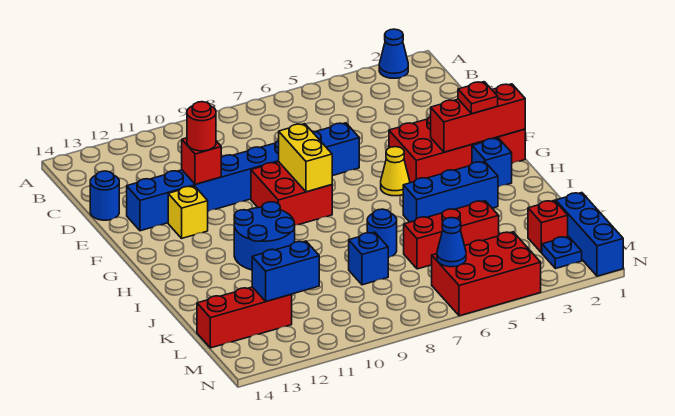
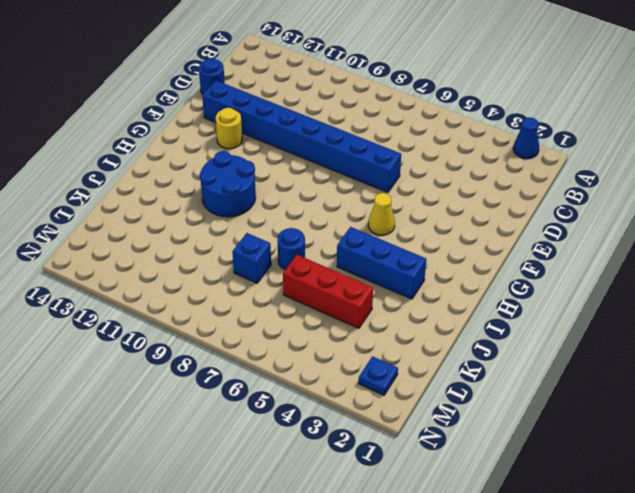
yellow 1x1 round brick [216,108,242,149] -> yellow 1x1 brick [168,186,208,238]
none -> red 2x4 brick [389,117,525,183]
none -> red 2x2 brick [251,162,332,225]
none -> blue 1x1 brick [472,138,512,187]

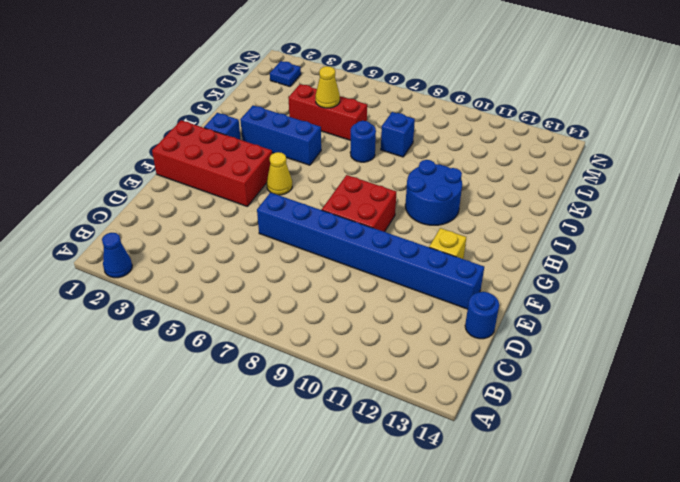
yellow 1x1 cone [315,66,340,108] -> none
none -> blue 1x3 brick [556,193,623,276]
none -> red 1x1 brick [528,200,568,253]
none -> red 1x3 brick [197,287,292,348]

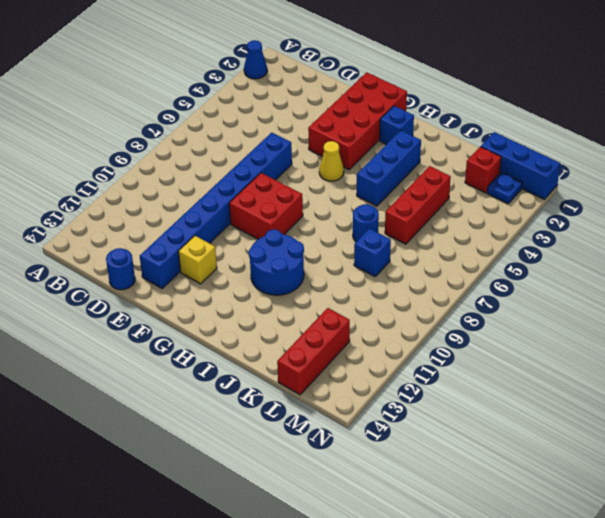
none -> red 2x3 brick [432,232,541,316]
none -> red 1x1 brick [182,138,221,184]
none -> yellow 1x2 brick [279,124,332,192]

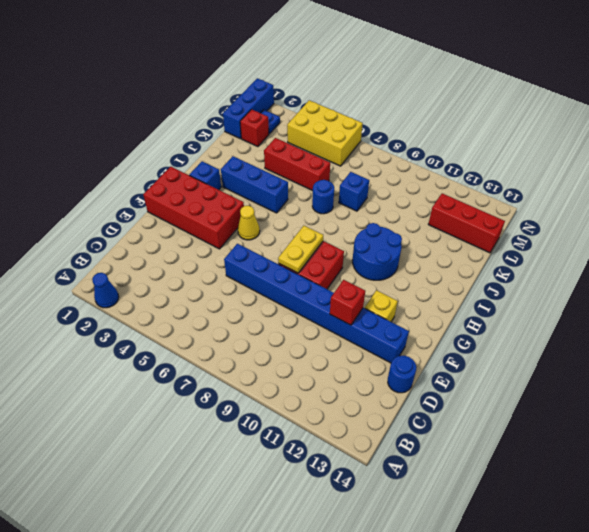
yellow 1x2 plate [278,226,323,273] -> yellow 1x2 brick [279,124,332,192]
yellow 2x3 brick [287,100,363,166] -> red 2x3 brick [432,232,541,316]
none -> red 1x3 brick [431,84,525,152]
none -> blue 1x2 brick [252,241,319,302]
none -> blue 1x1 cone [437,218,466,267]

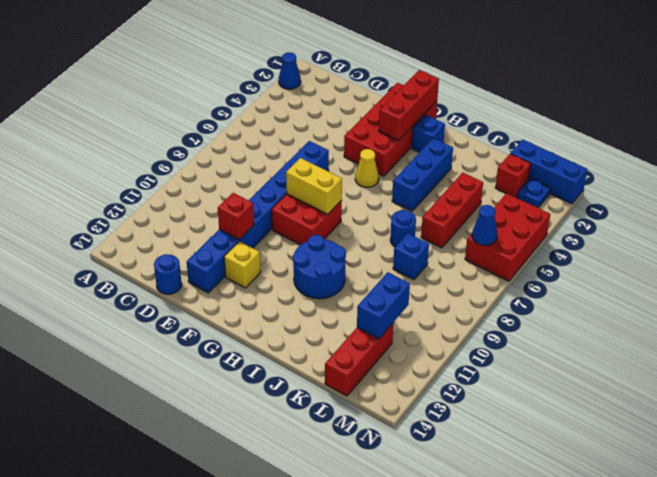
none -> red 1x1 round brick [187,102,216,151]
none -> red 1x1 plate [458,82,498,114]

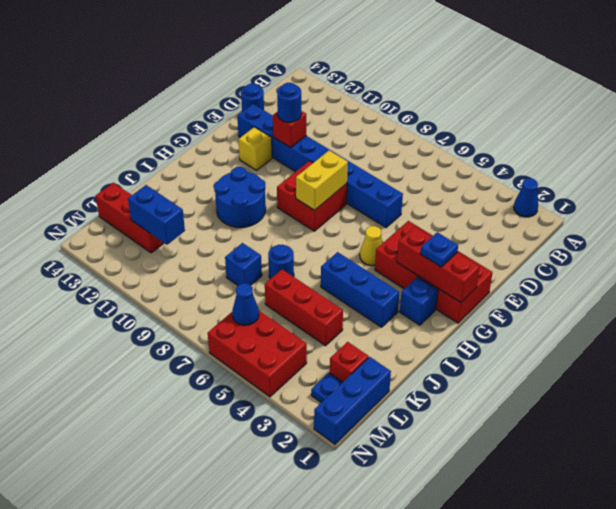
blue 1x1 round brick [277,83,301,122] -> red 1x1 round brick [187,102,216,151]
blue 1x1 plate [420,232,458,267] -> red 1x1 plate [458,82,498,114]

